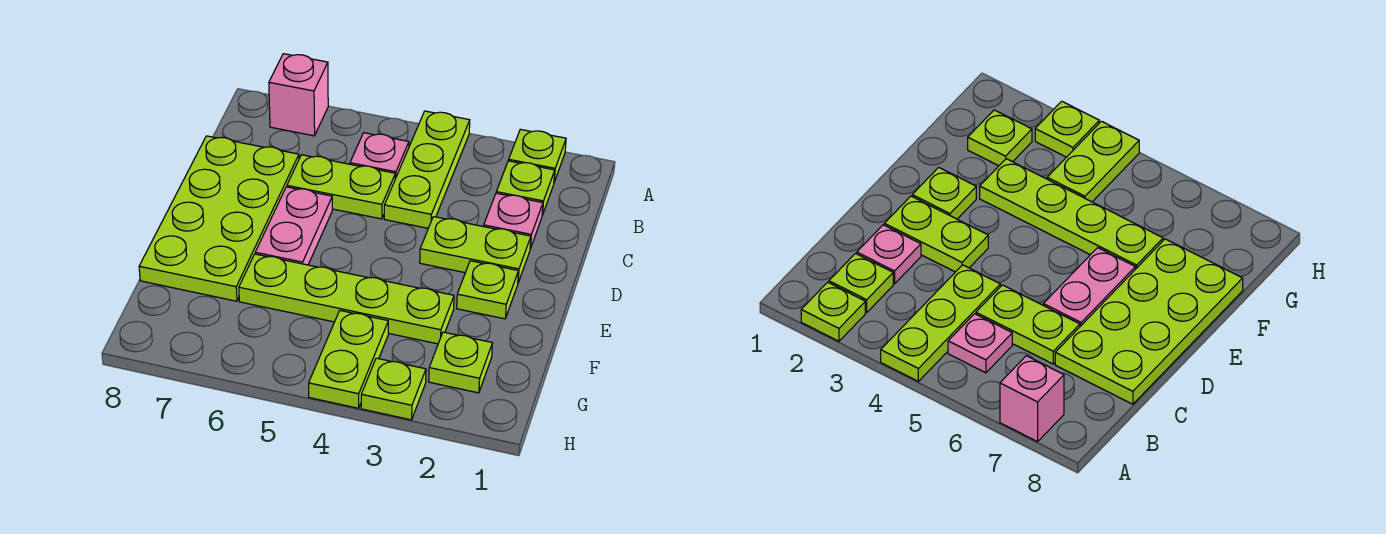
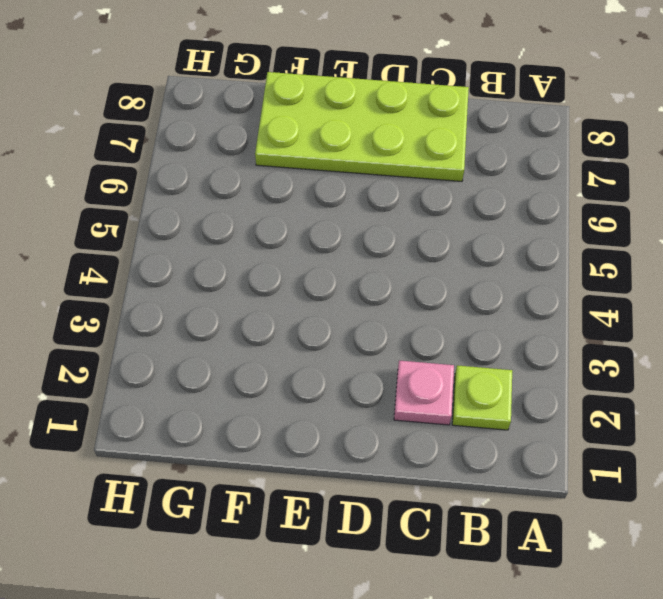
none -> lime 1x1 plate [509,129,566,182]
none -> lime 1x3 plate [384,111,470,228]
none -> pink 1x1 brick [269,54,328,136]

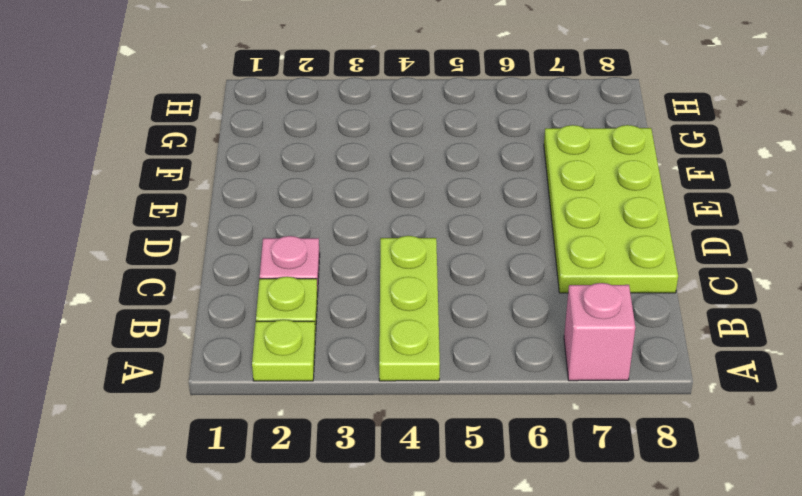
none -> pink 1x1 plate [350,133,409,179]
none -> lime 1x2 plate [287,155,395,219]
none -> lime 1x2 plate [420,217,531,282]

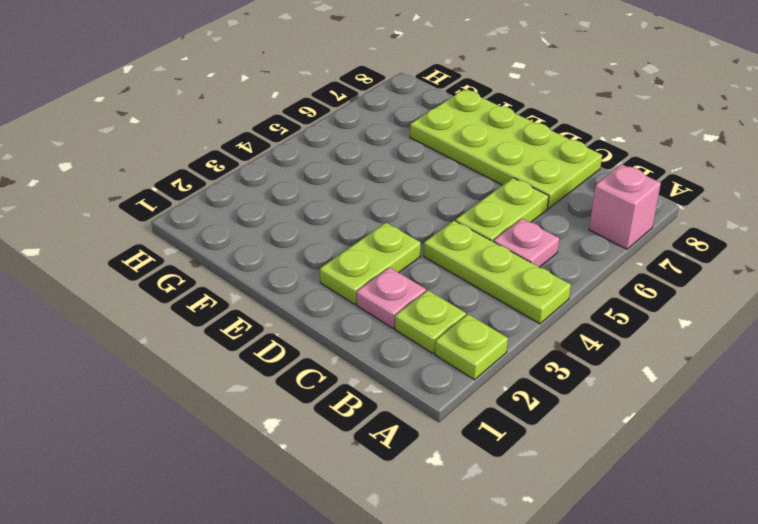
none -> pink 1x2 plate [255,187,332,265]
none -> lime 1x1 plate [457,261,518,319]
none -> lime 1x4 plate [239,254,454,344]

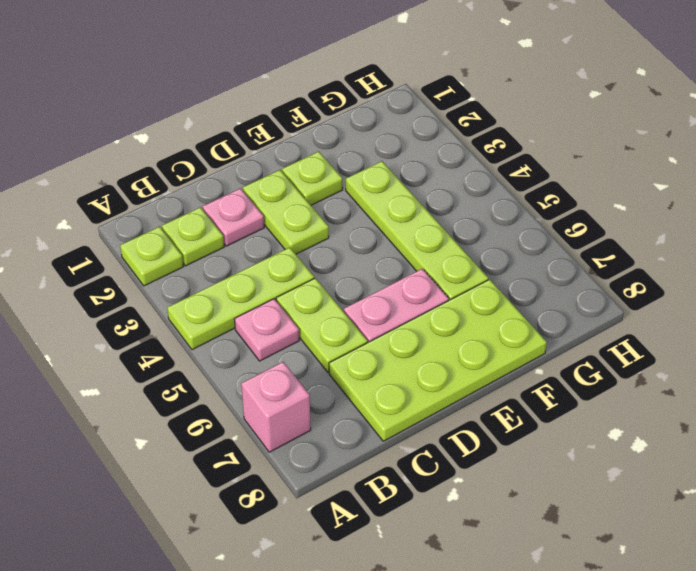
none -> lime 1x1 plate [429,332,492,393]
none -> lime 1x2 plate [309,311,388,408]
none -> lime 1x1 plate [361,358,426,420]

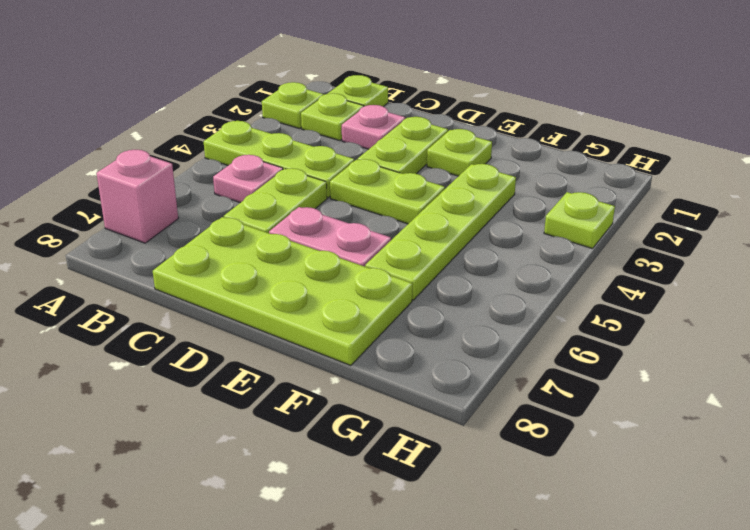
lime 1x1 plate [328,75,388,106] -> lime 1x1 plate moved to [429,332,492,393]
lime 1x2 plate [330,159,445,224] -> lime 1x2 plate moved to [309,311,388,408]

